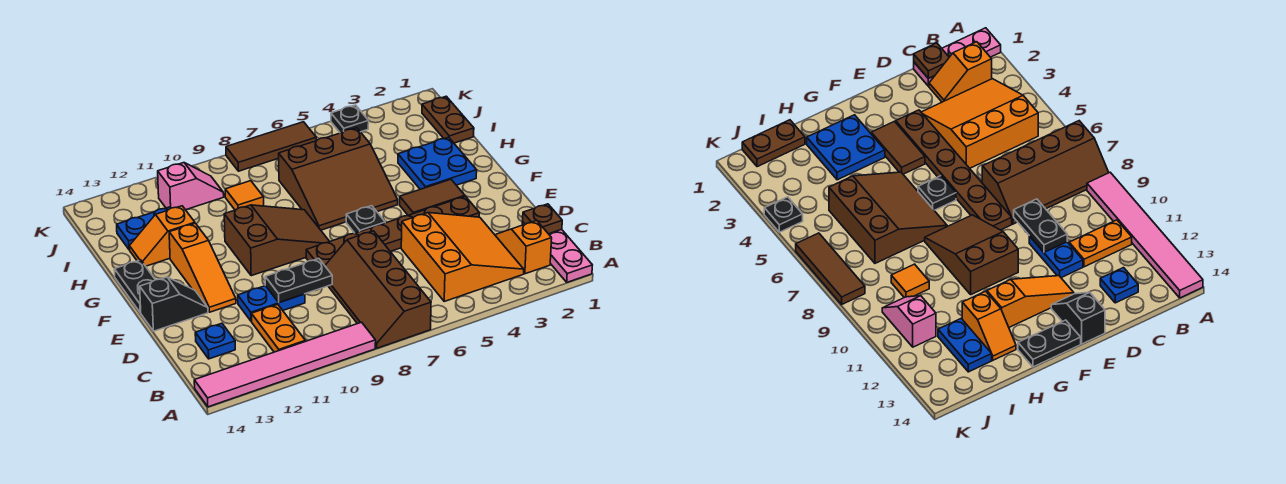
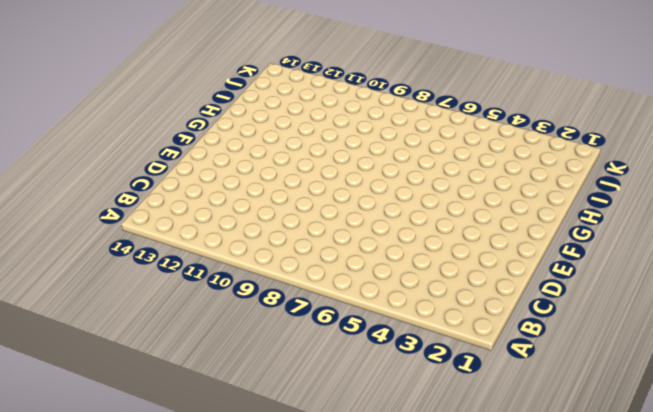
none -> pink 1x3 plate [522,222,592,282]
none -> brown 2x4 slope [325,231,431,348]
none -> pink 1x6 tile [194,322,376,407]

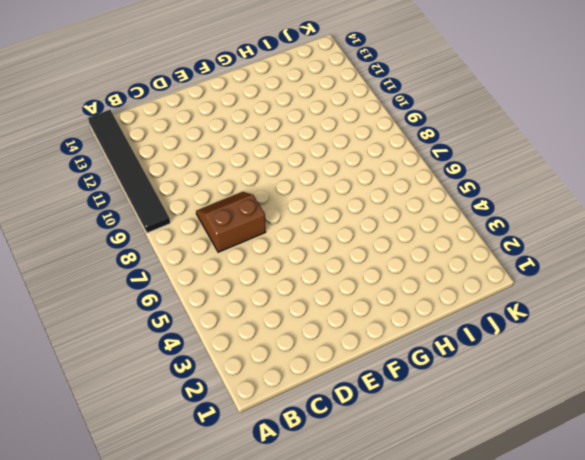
black 1x6 tile [88,110,170,233] -> pink 1x6 tile [194,322,376,407]
brown 2x2 slope [196,192,266,252] -> brown 2x4 slope [325,231,431,348]
none -> pink 1x3 plate [522,222,592,282]
none -> orange 1x2 slope [496,221,552,274]
none -> orange 3x3 slope [401,213,524,301]

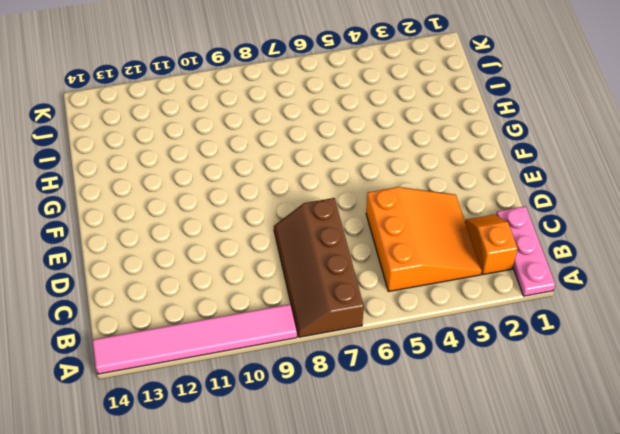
none -> orange 1x2 plate [251,304,305,352]
none -> blue 1x1 plate [195,323,235,359]
none -> blue 1x2 plate [238,286,305,321]

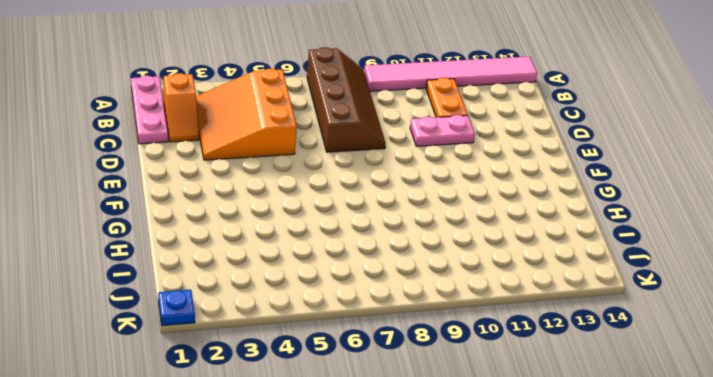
pink 1x2 plate [410,115,475,146] -> blue 1x2 plate [238,286,305,321]
blue 1x1 plate [158,290,195,326] -> blue 1x1 plate moved to [195,323,235,359]
none -> brown 1x6 plate [306,196,479,265]
none -> orange 1x3 slope [169,223,236,312]
none -> black 1x2 slope [140,277,208,331]

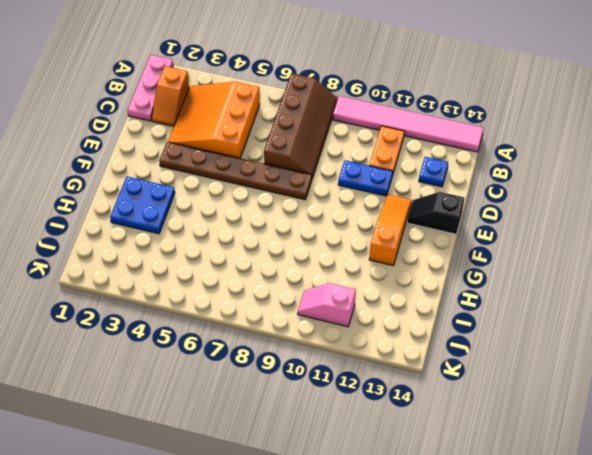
none -> brown 1x2 tile [400,179,465,215]
none -> black 1x1 plate [346,206,385,233]
none -> brown 2x3 slope [224,205,330,276]

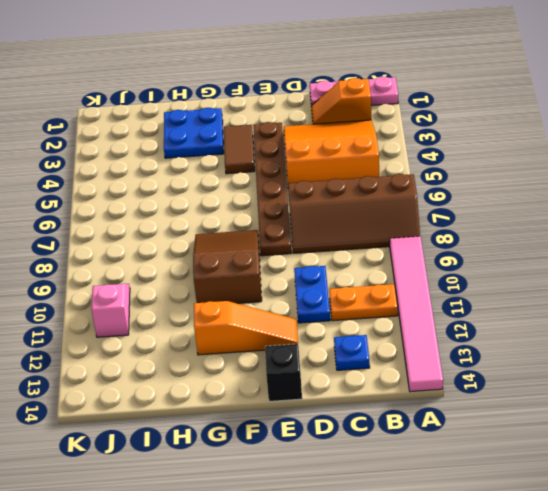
none -> black 1x1 plate [346,206,385,233]
none -> black 1x2 plate [114,260,155,313]
none -> brown 3x3 slope [279,128,398,230]

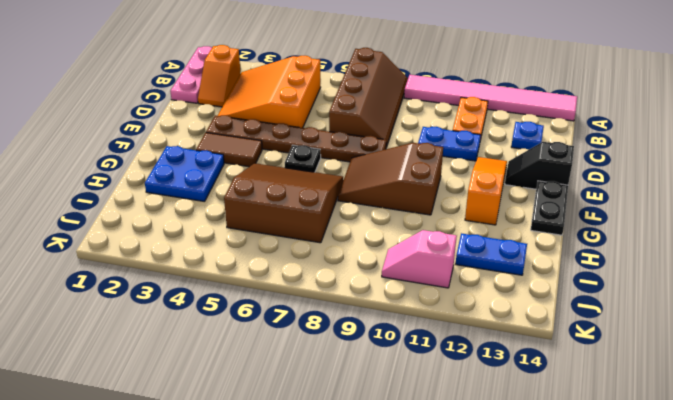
none -> orange 1x2 slope [129,206,195,266]
none -> brown 1x2 plate [422,96,474,143]
none -> orange 1x1 tile [225,181,264,210]

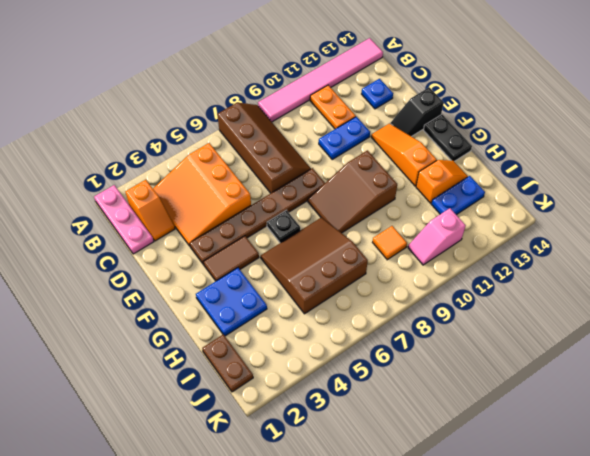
none -> black 1x1 plate [331,105,369,133]
none -> brown 1x3 tile [226,122,316,171]
none -> brown 1x1 plate [523,204,562,234]

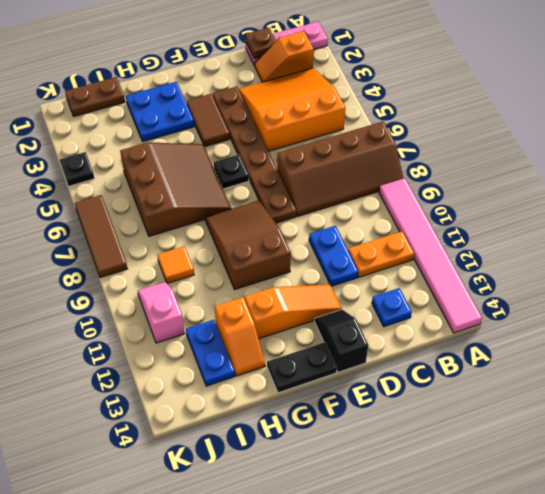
none -> black 1x2 plate [265,259,332,303]

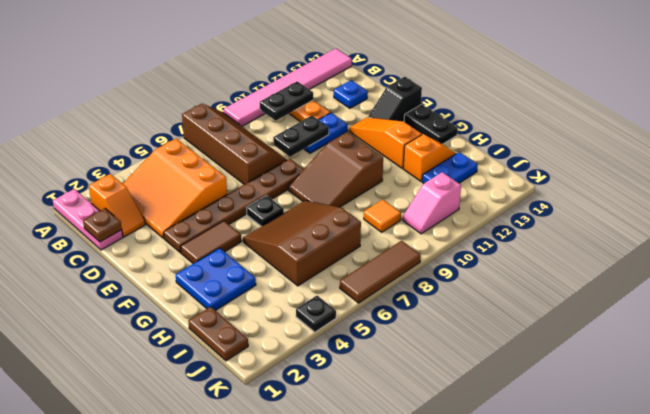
black 1x2 plate [260,81,313,121] -> none

